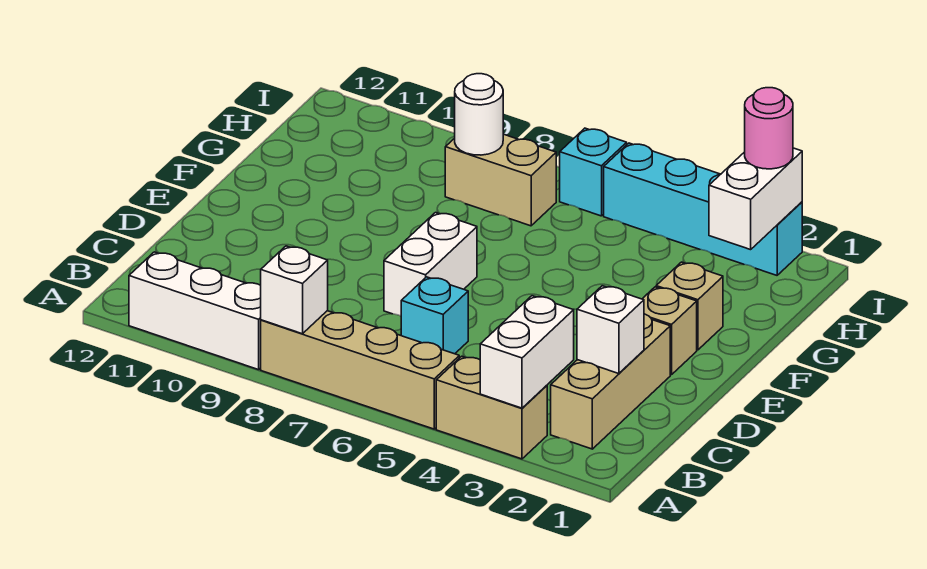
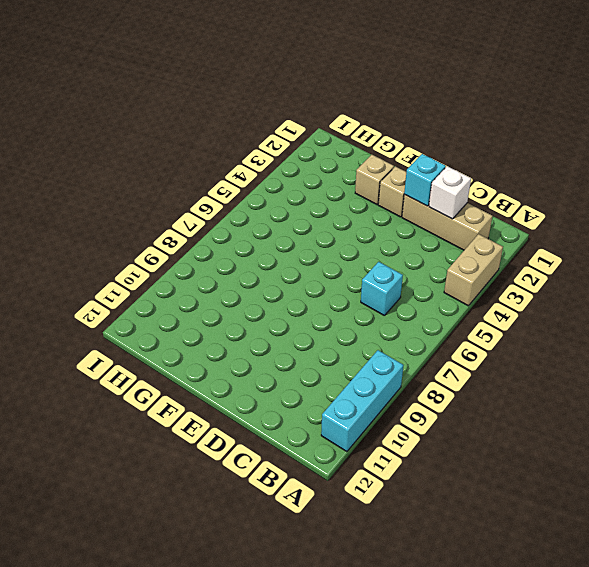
cyan 1x3 brick [321,350,404,452] -> white 1x3 brick [129,252,261,370]
cyan 1x1 brick [404,154,446,206] -> cyan 1x1 brick moved to [560,128,627,216]
none -> tan 1x4 brick [261,311,459,429]
none -> white 1x2 brick [384,213,477,316]
none -> tan 1x2 brick [445,134,556,226]

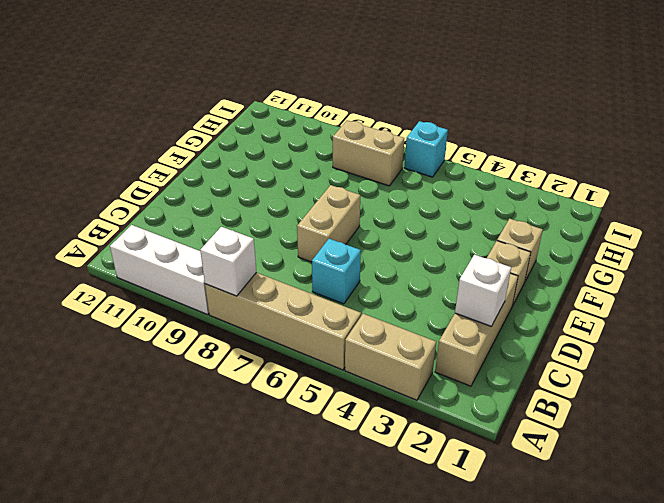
tan 1x2 brick [297,185,360,262] -> white 1x2 brick [384,213,477,316]
none -> cyan 1x4 brick [604,143,802,275]
none -> white 1x2 brick [480,296,574,408]
none -> white 1x2 brick [709,148,802,250]

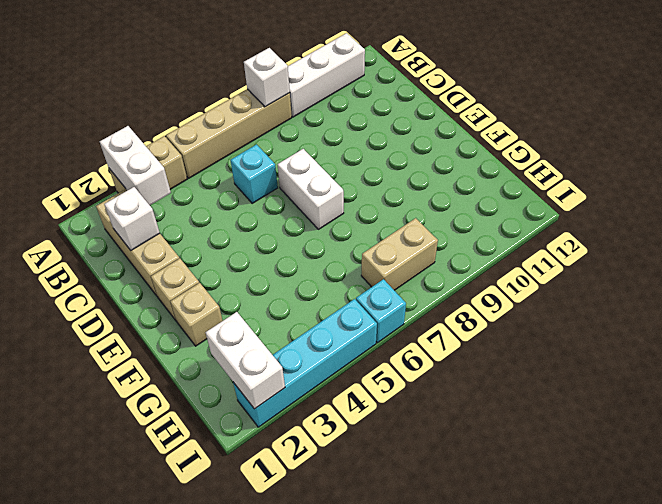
none -> white 1x1 round brick [455,74,503,155]
none -> pink 1x1 round brick [745,88,793,169]

